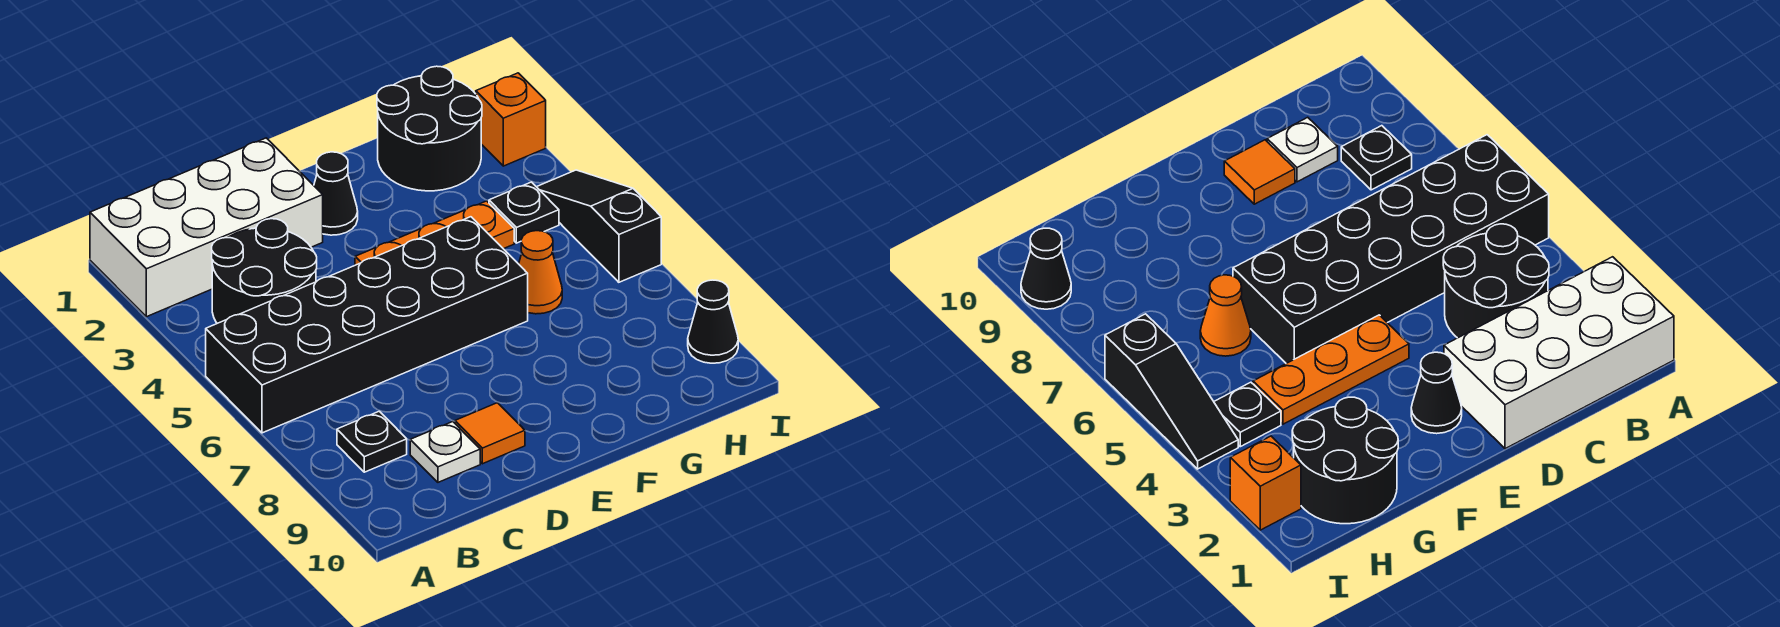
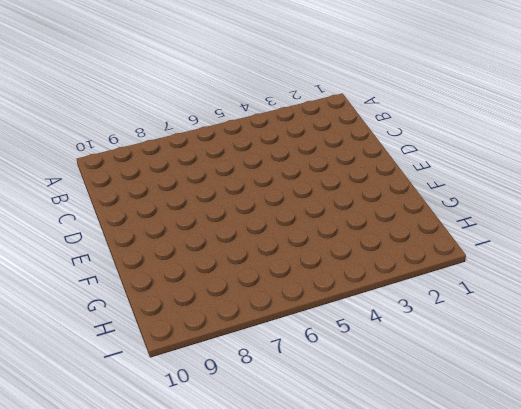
none -> white 2x4 brick [90,138,323,317]
none -> black 2x6 brick [206,217,528,433]
none -> black 2x2 round brick [212,219,317,323]

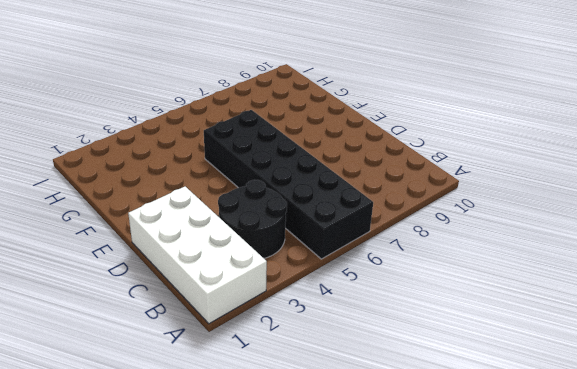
none -> black 1x1 plate [337,411,407,472]
none -> white 1x1 plate [410,422,480,482]
none -> orange 1x1 tile [455,403,525,464]

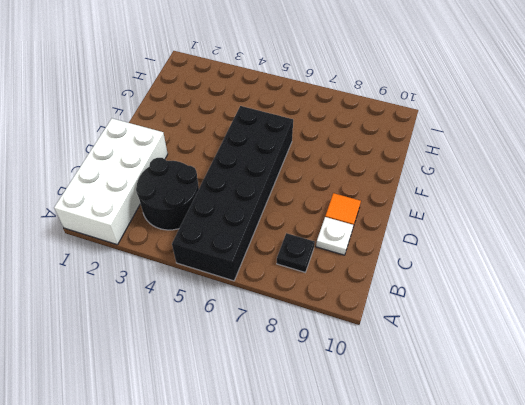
none -> black 1x1 cone [314,152,358,235]
none -> orange 1x3 plate [355,201,514,265]
none -> black 2x2 round brick [377,66,482,191]

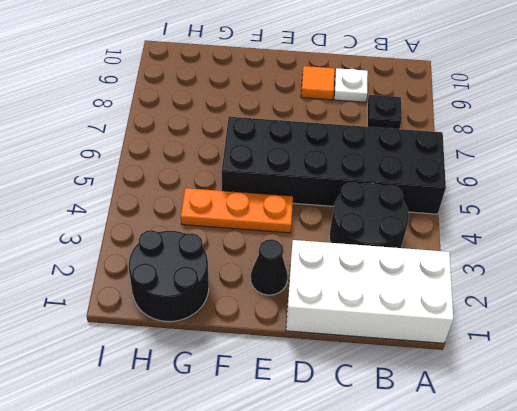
none -> orange 1x1 cone [519,231,562,314]
none -> black 1x1 plate [489,182,559,243]
none -> orange 1x1 brick [476,73,546,166]

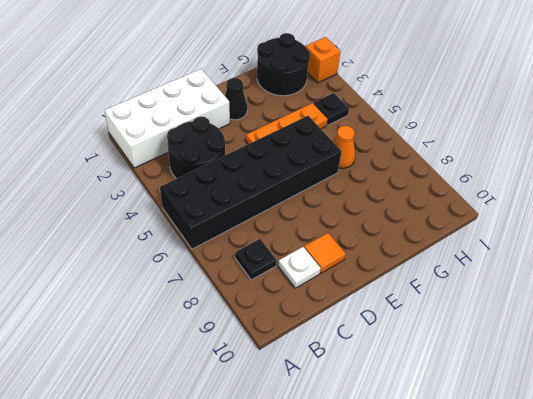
none -> black 1x3 slope [537,170,661,282]
none -> black 1x1 cone [688,280,738,363]

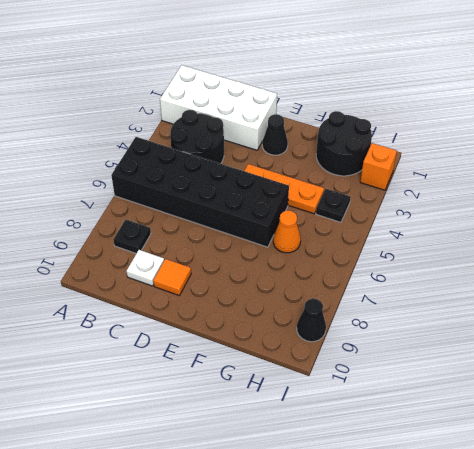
none -> black 1x3 slope [537,170,661,282]

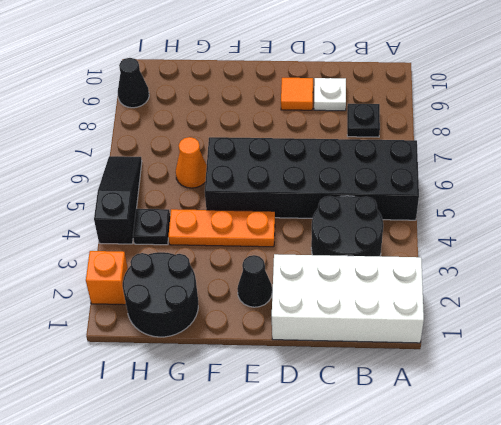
black 1x3 slope [94,156,142,244] -> black 1x3 slope turned to [537,170,661,282]

